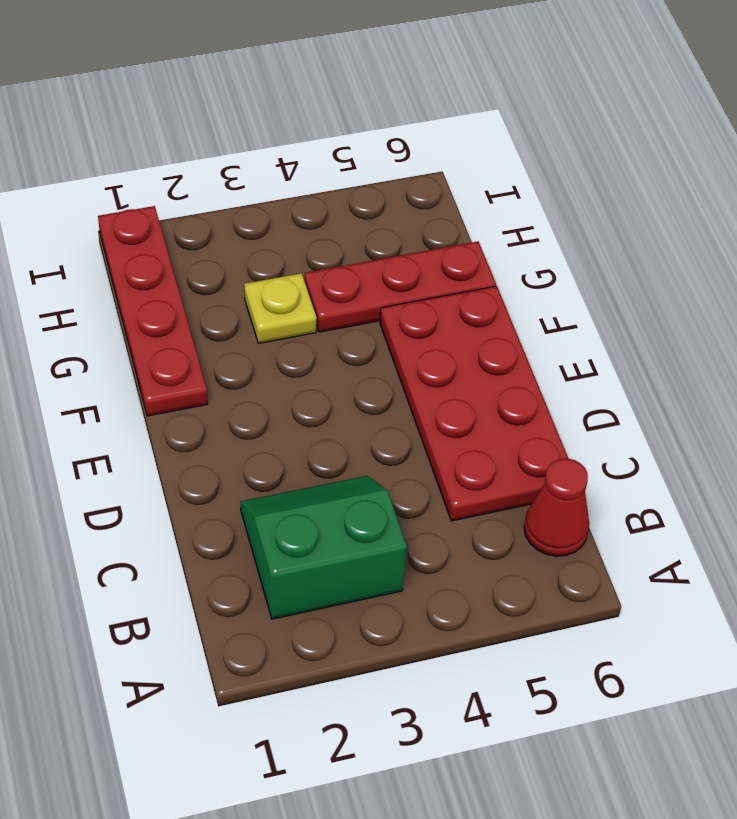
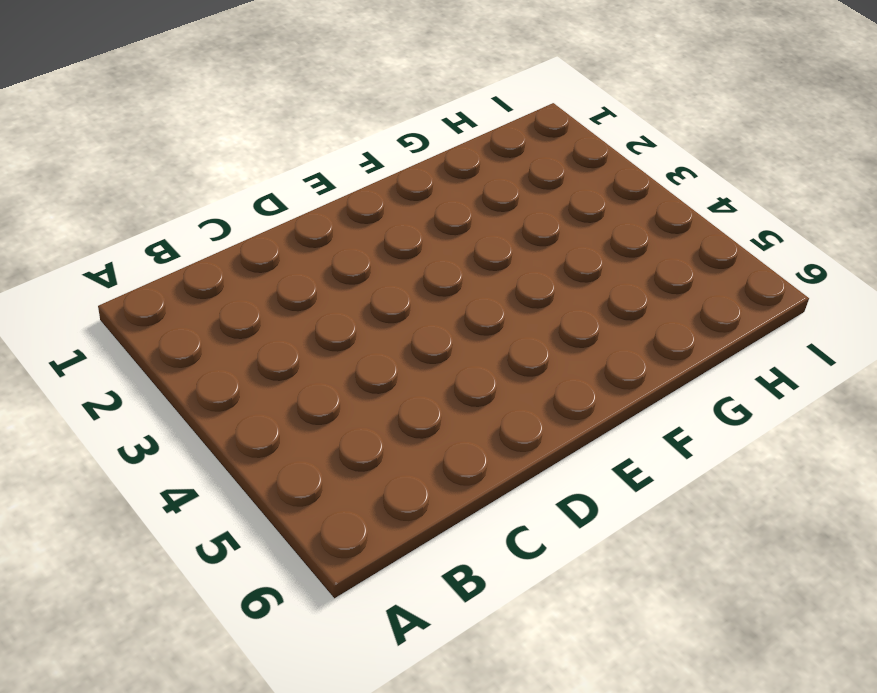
none -> green 2x2 slope [240,476,407,619]
none -> red 1x1 cone [524,459,589,556]

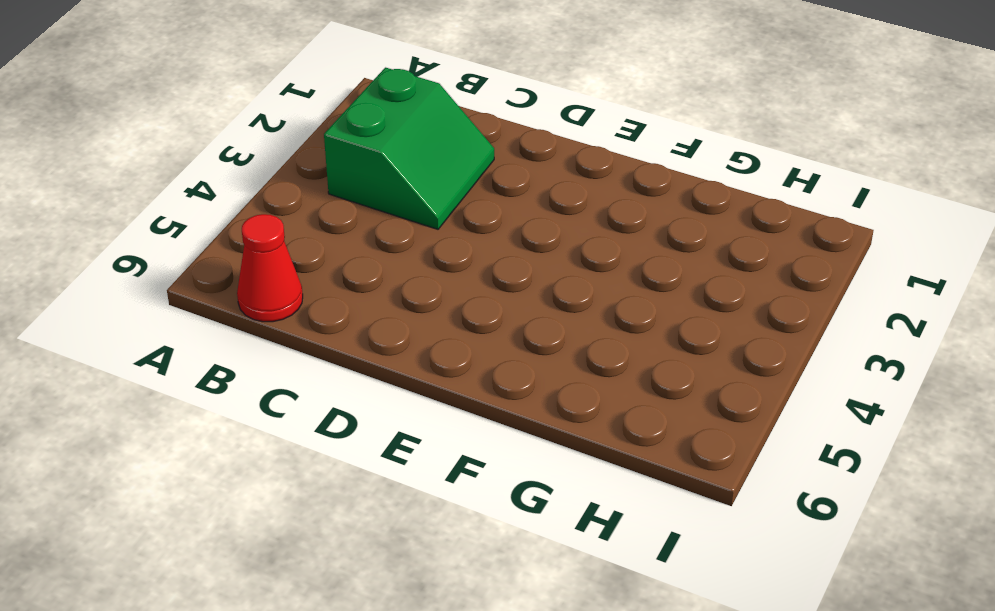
none -> red 2x4 plate [380,286,569,521]
none -> red 1x4 plate [98,206,208,416]

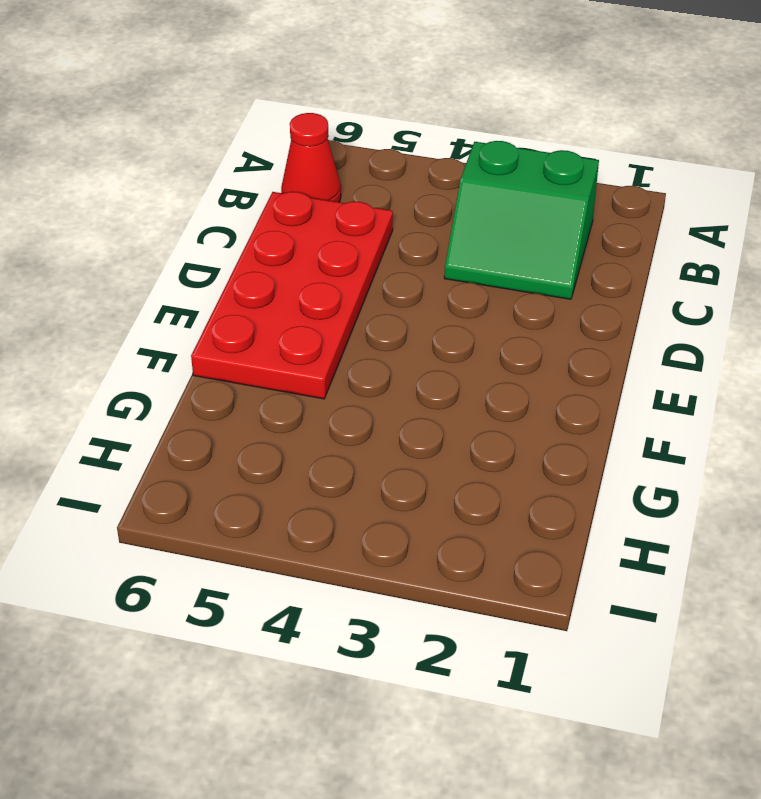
none -> red 1x4 plate [98,206,208,416]
none -> yellow 1x1 plate [244,273,317,344]

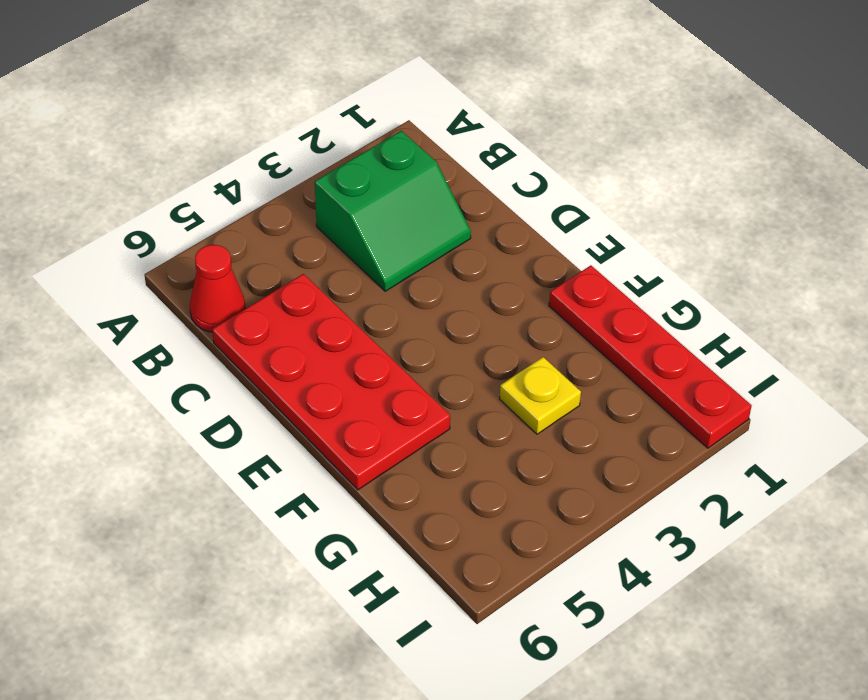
none -> red 1x3 plate [304,241,496,332]

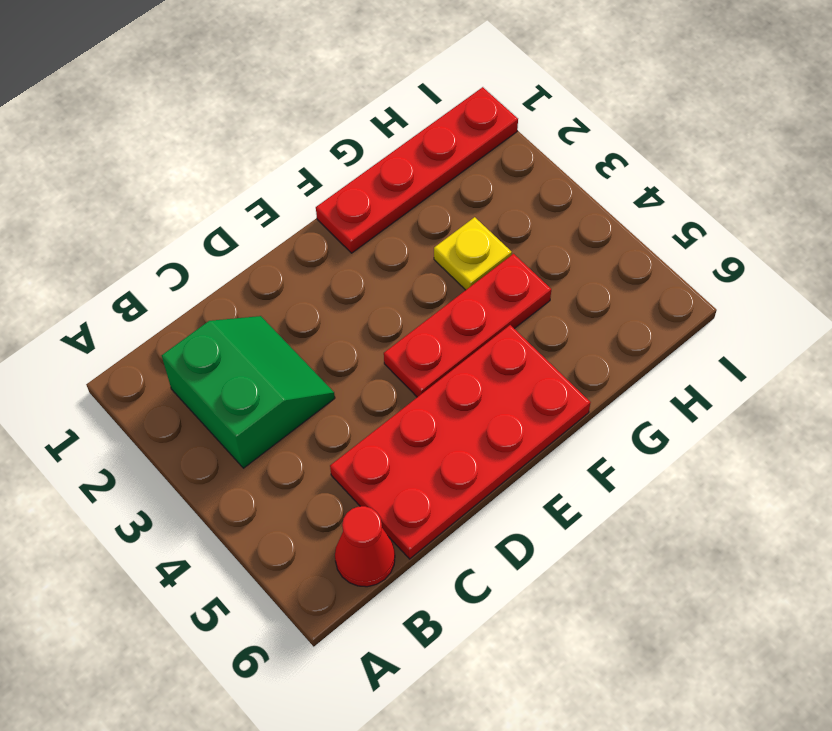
red 1x3 plate [384,254,551,397] -> red 1x3 plate turned to [304,241,496,332]

